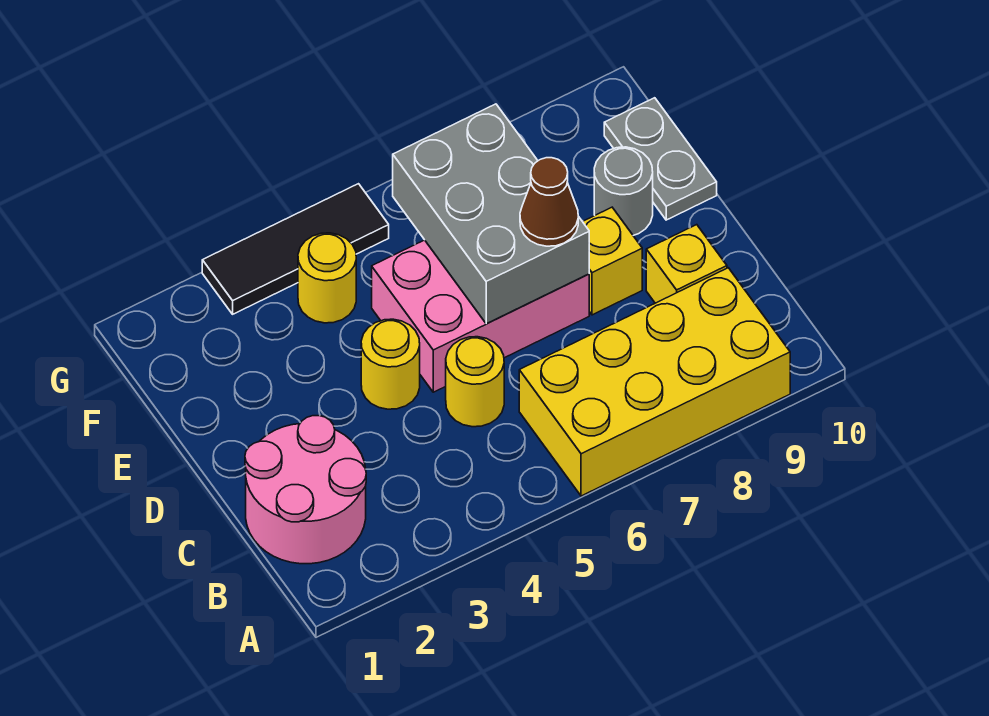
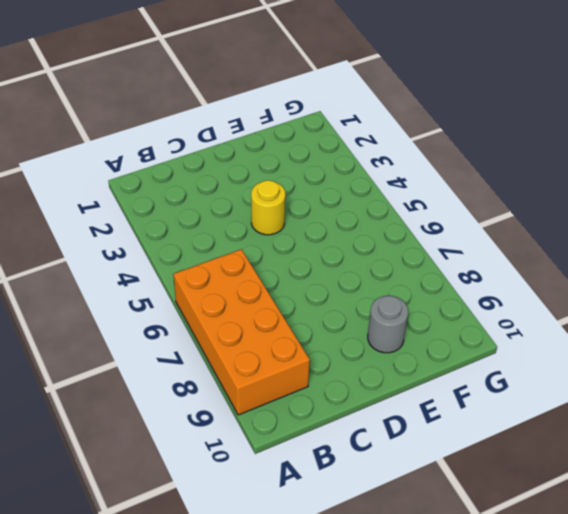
orange 2x4 brick [173,249,310,415] -> yellow 2x4 brick [519,268,790,496]
none -> pink 2x2 round brick [245,416,366,564]
none -> yellow 1x1 round brick [446,337,504,427]
none -> yellow 1x1 brick [646,225,727,303]

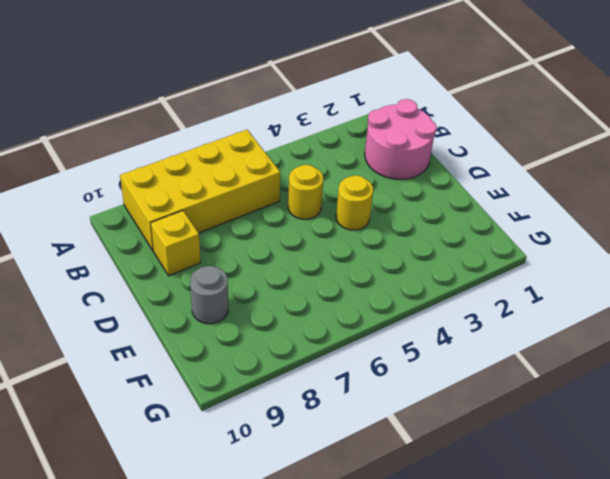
none -> pink 2x3 brick [372,240,589,392]
none -> yellow 1x1 brick [583,207,642,315]
none -> grey 1x2 plate [604,98,717,220]

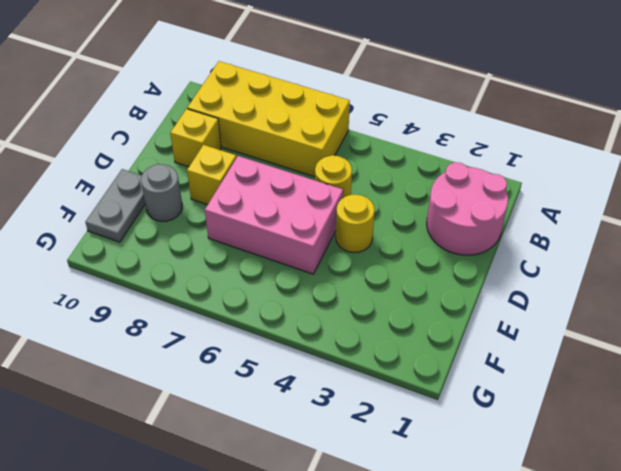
none -> yellow 1x1 round brick [298,233,356,323]
none -> black 1x3 tile [202,184,389,314]
none -> grey 2x3 brick [393,104,589,324]

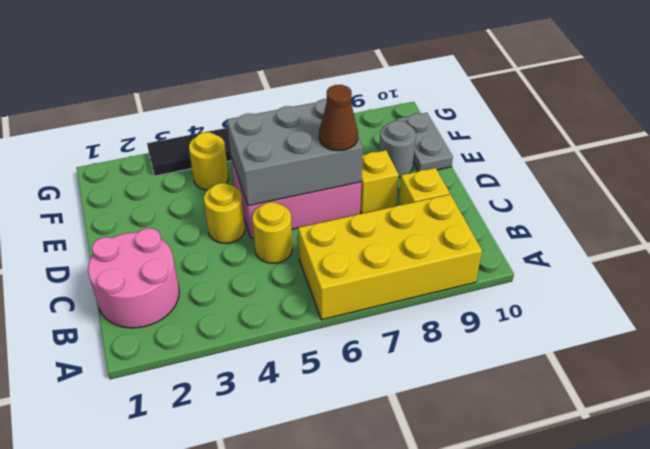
grey 2x3 brick [227,99,363,206] -> grey 2x3 brick turned to [393,104,589,324]

